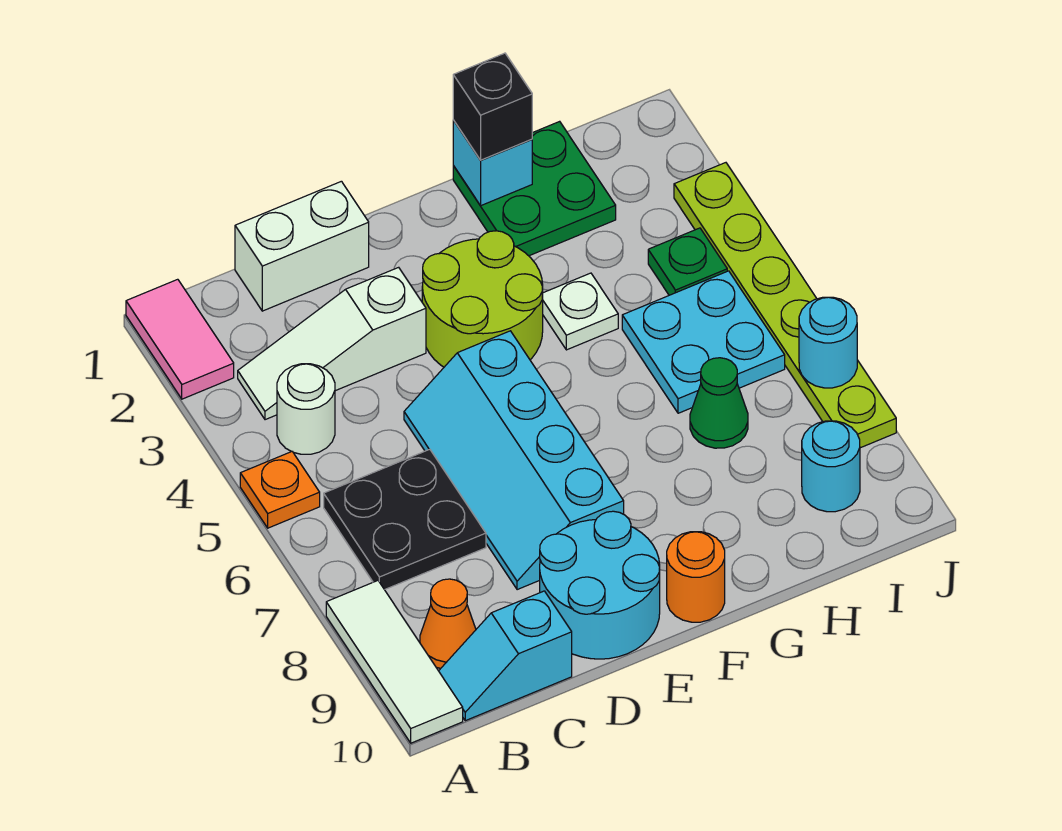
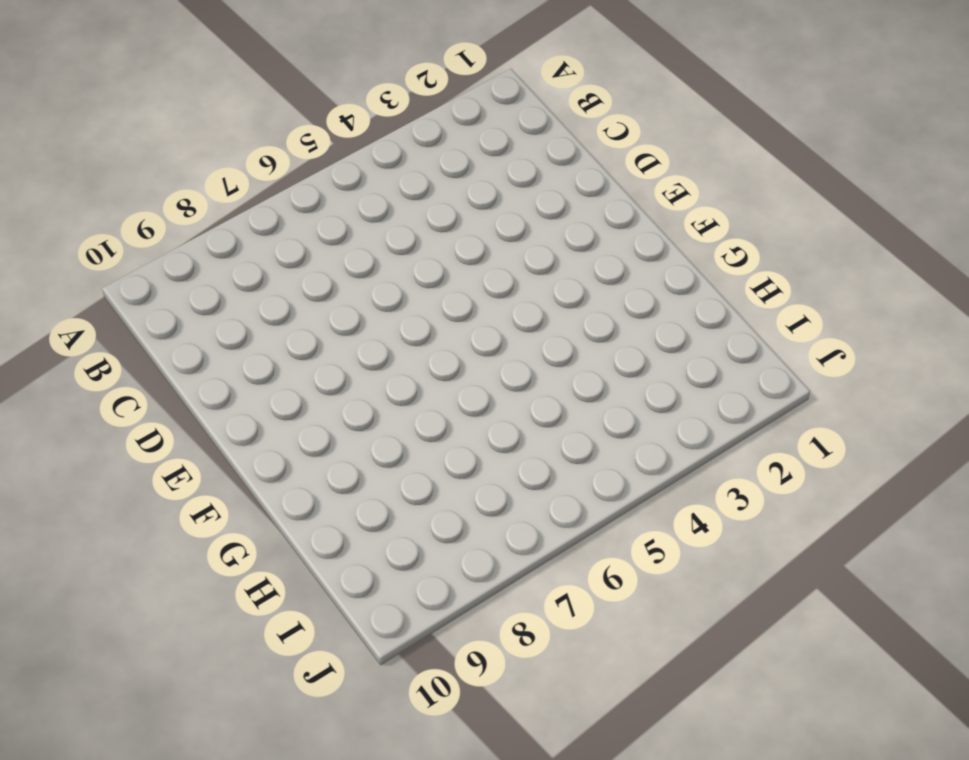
none -> pink 1x2 tile [126,279,234,399]
none -> orange 1x1 plate [240,452,320,528]
none -> white 1x3 tile [326,581,463,743]

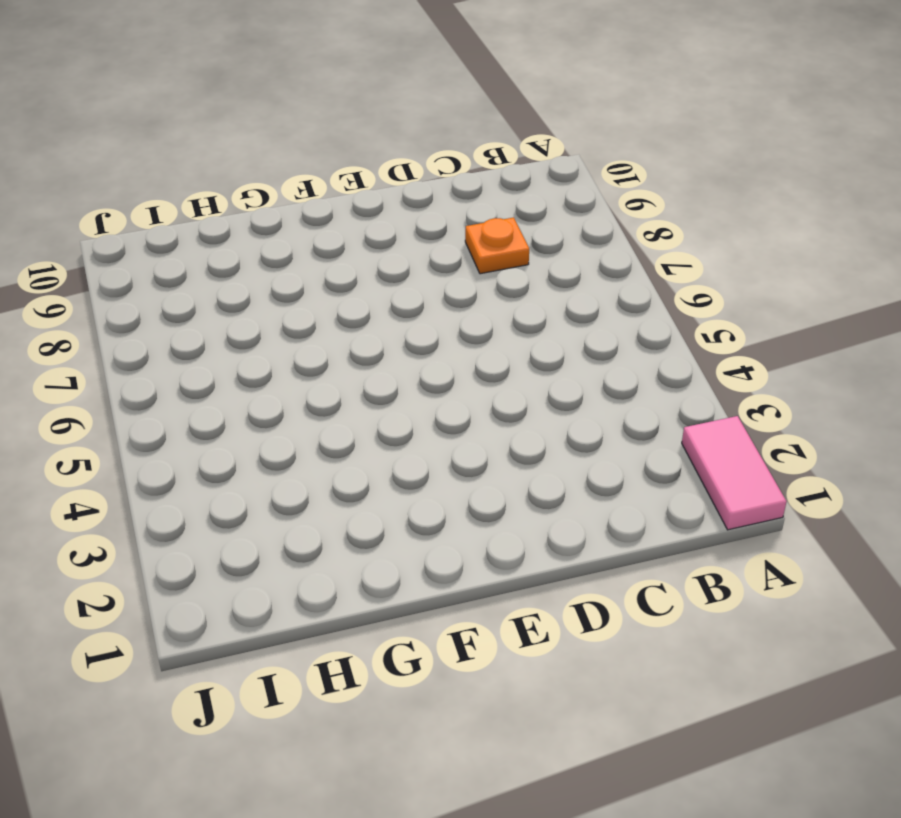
orange 1x1 plate [465,217,529,274] -> orange 1x1 plate moved to [240,452,320,528]
none -> white 1x3 tile [326,581,463,743]
none -> white 1x3 slope [238,267,426,420]
none -> white 1x1 round brick [277,364,335,454]

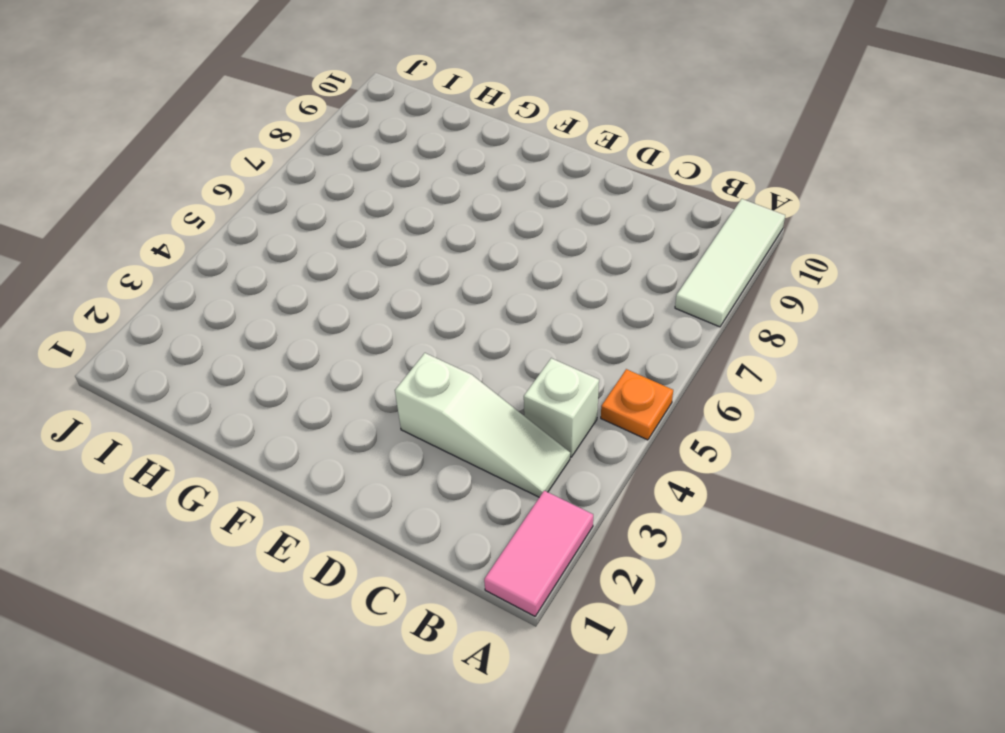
white 1x1 brick [524,358,599,457] -> white 1x1 round brick [277,364,335,454]
none -> black 2x2 plate [324,449,486,590]
none -> orange 1x1 cone [420,579,476,668]
none -> cyan 1x2 slope [439,591,572,721]

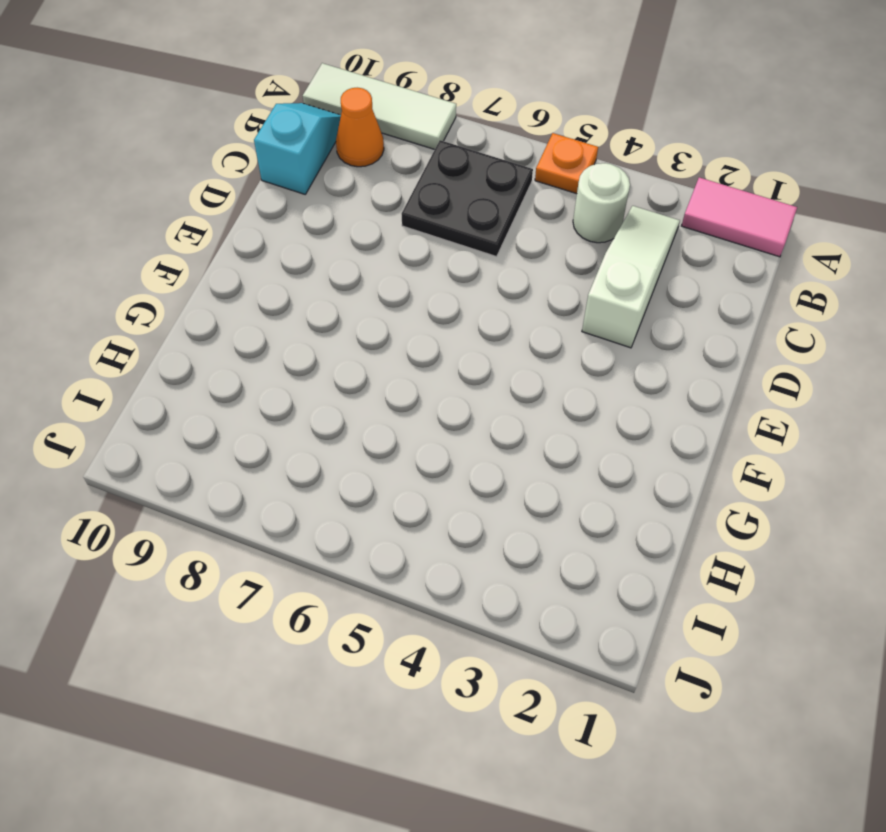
none -> white 1x2 brick [235,181,369,311]
none -> cyan 2x4 slope [404,331,624,590]
none -> cyan 2x2 round brick [540,511,660,659]

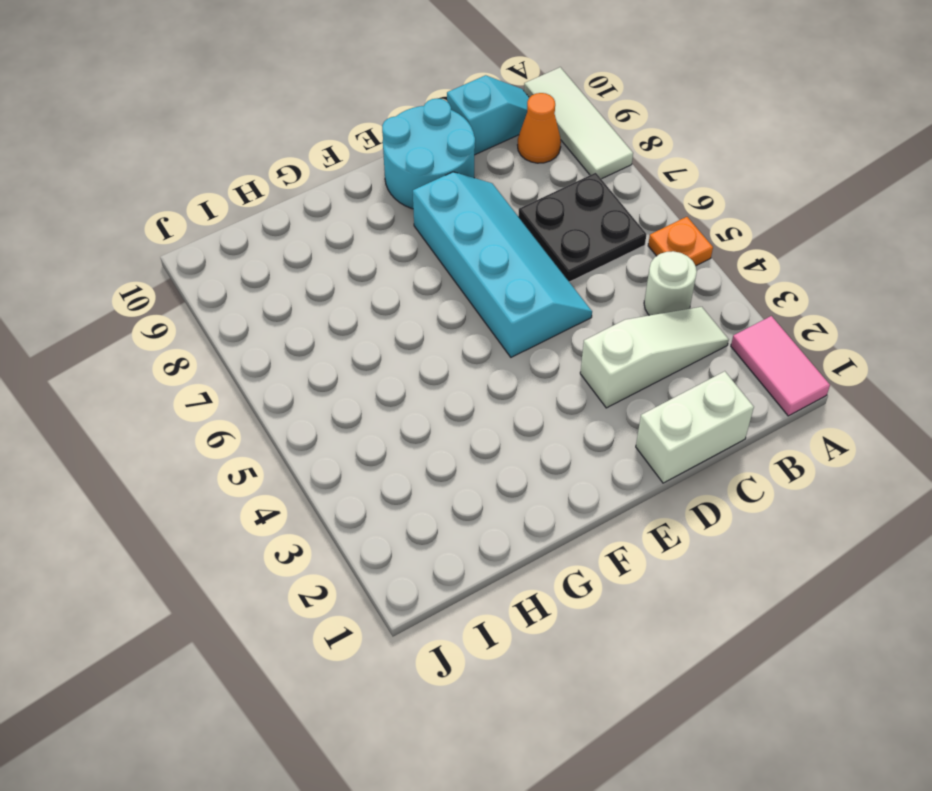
none -> lime 2x2 round brick [422,231,543,367]
none -> orange 1x1 round brick [667,532,725,622]
none -> green 2x2 plate [453,121,616,256]

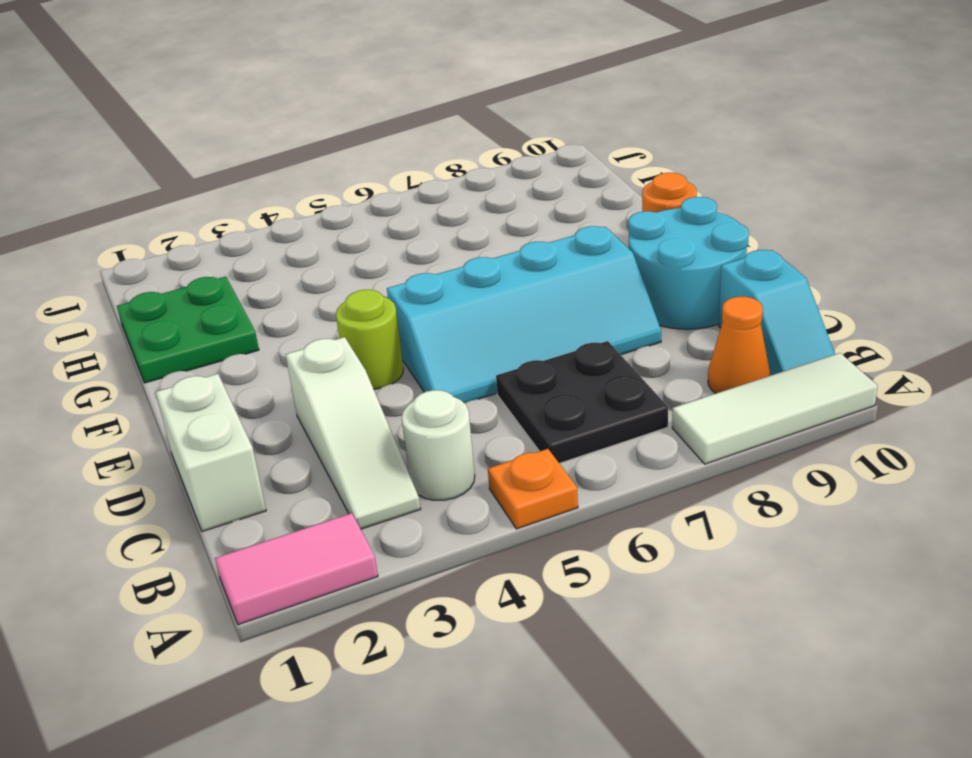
lime 1x1 round brick [336,290,404,389] -> lime 2x2 round brick [422,231,543,367]
none -> white 1x1 plate [543,273,618,350]
none -> cyan 2x2 plate [622,271,785,413]
none -> green 1x1 cone [690,358,748,448]

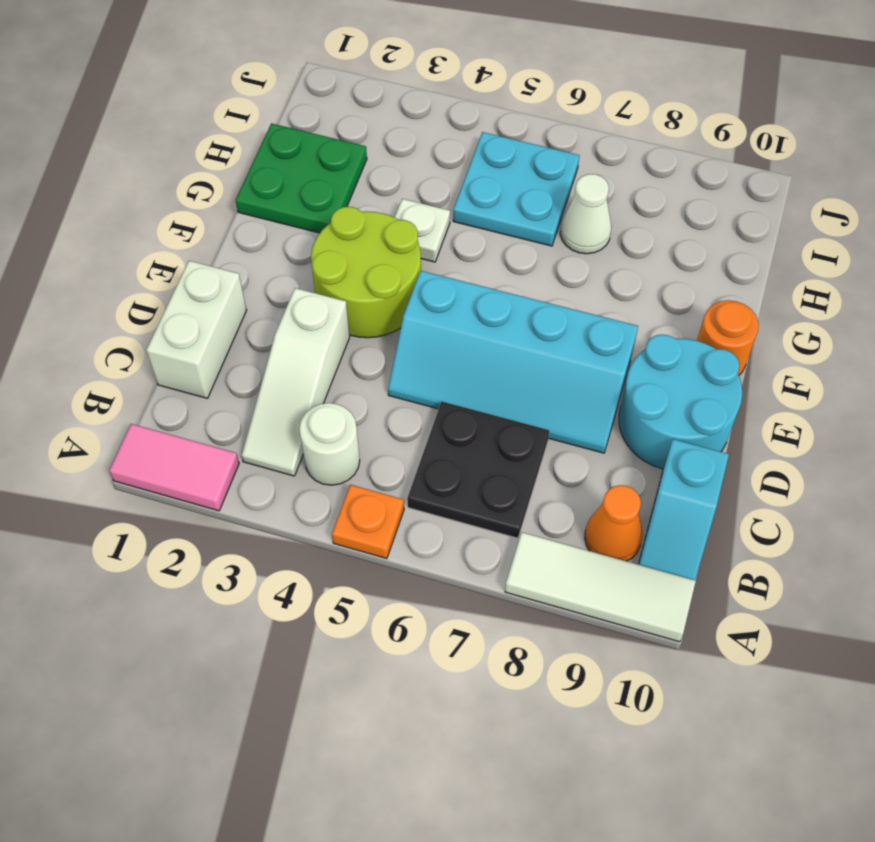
white 1x1 cone [560,174,611,254] -> green 1x1 cone [690,358,748,448]
none -> green 1x1 plate [648,228,727,295]
none -> cyan 1x1 round brick [802,421,860,512]
none -> lime 1x6 plate [674,163,896,448]

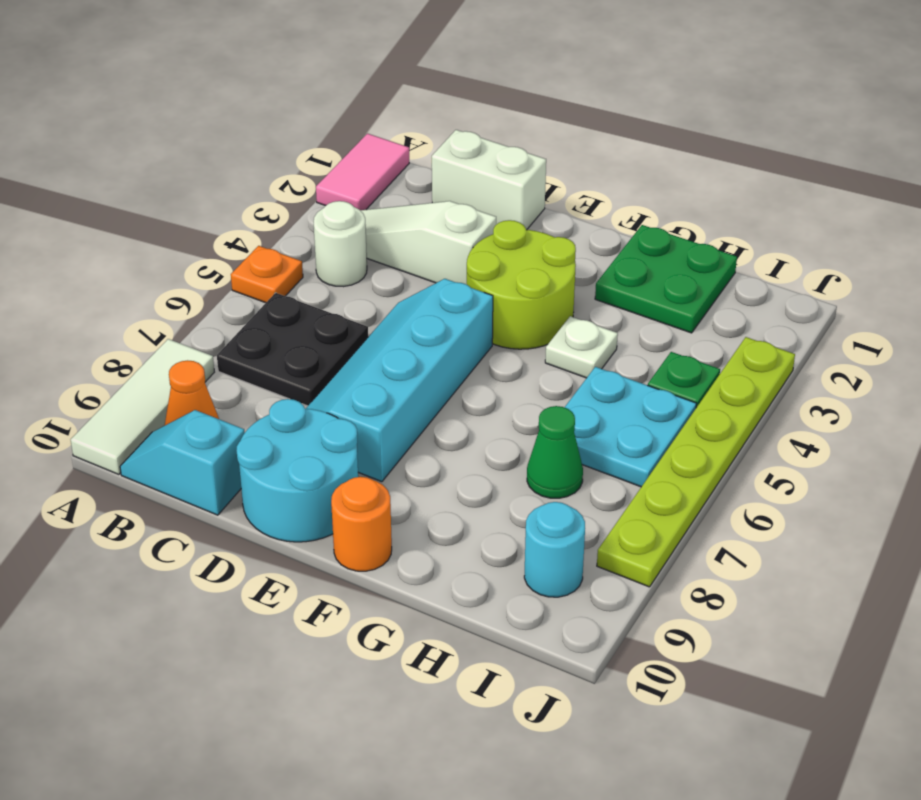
none -> cyan 1x1 brick [453,120,532,206]
none -> cyan 1x1 round brick [799,297,857,388]
none -> black 1x1 brick [453,53,532,160]

